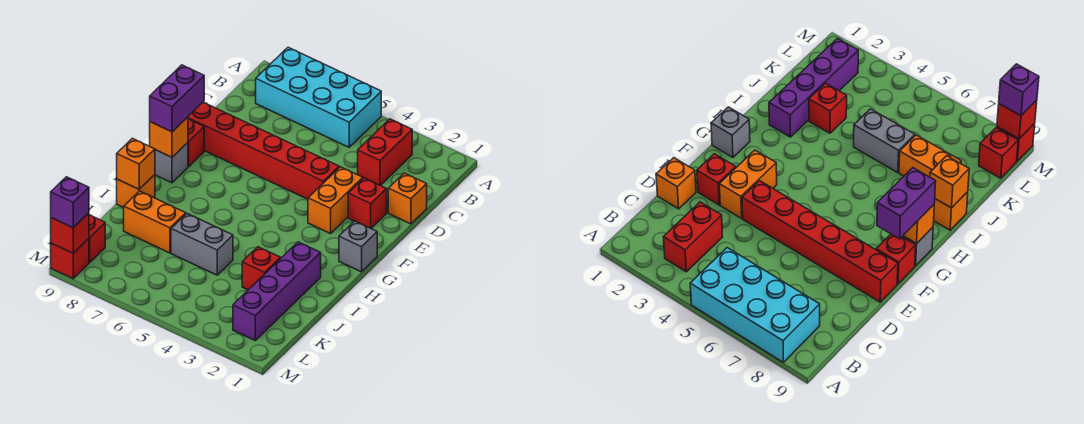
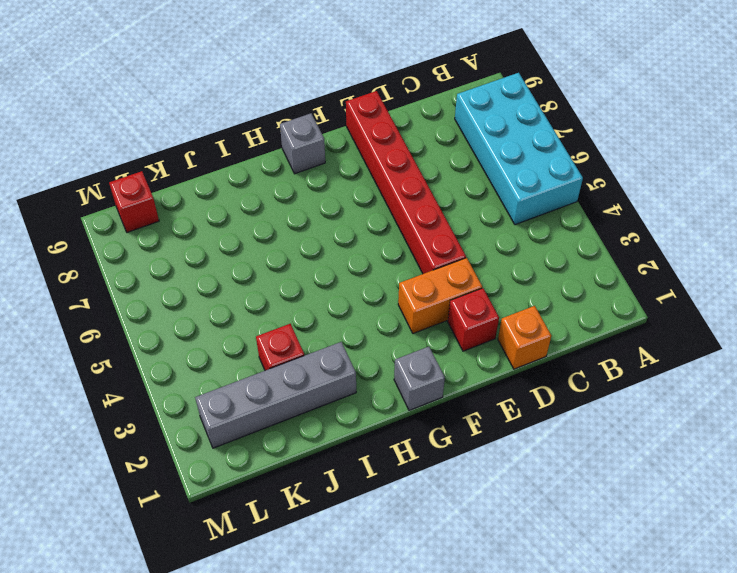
grey 1x4 brick [195,342,356,448] -> purple 1x4 brick [233,242,321,340]
none -> red 1x2 brick [358,119,412,185]
none -> red 1x1 brick [188,119,204,167]
none -> orange 1x1 brick [117,175,155,208]

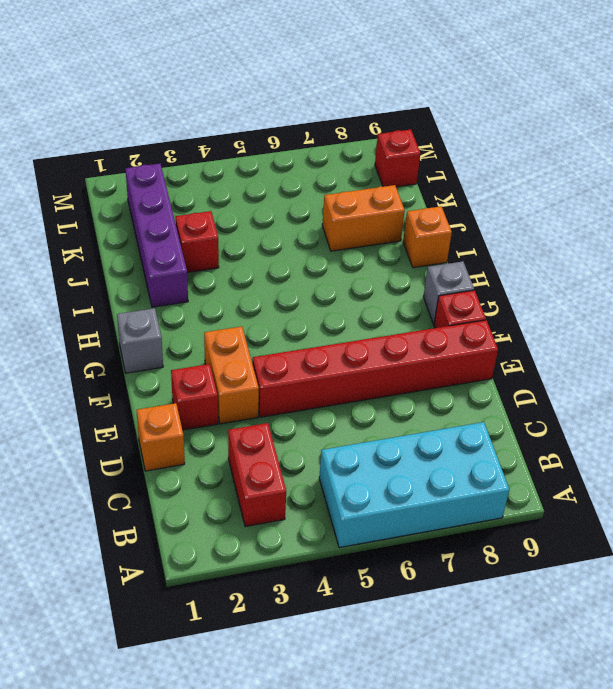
none -> grey 1x2 brick [171,214,233,275]
none -> red 1x1 brick [51,239,89,279]
none -> orange 1x1 brick [150,117,188,157]

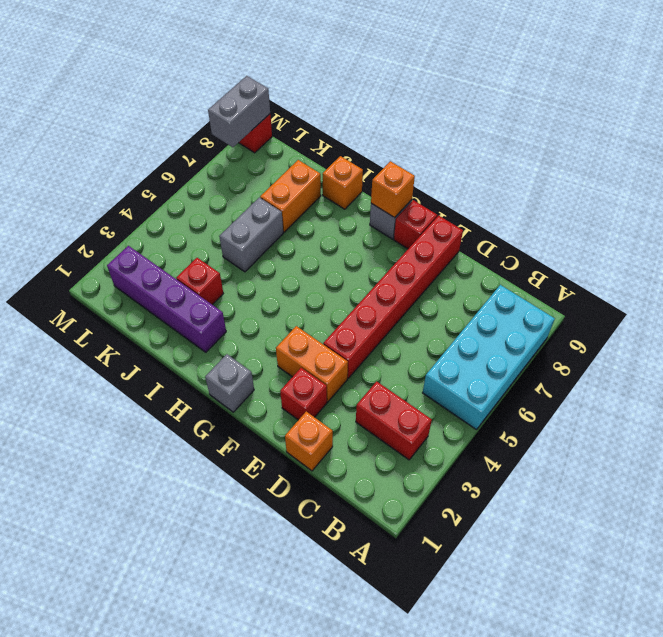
grey 1x2 brick [208,76,270,147] -> red 1x1 brick [51,213,89,253]
none -> red 1x1 brick [89,215,105,263]
none -> orange 1x1 brick [117,138,155,189]
none -> purple 1x2 brick [150,65,204,132]

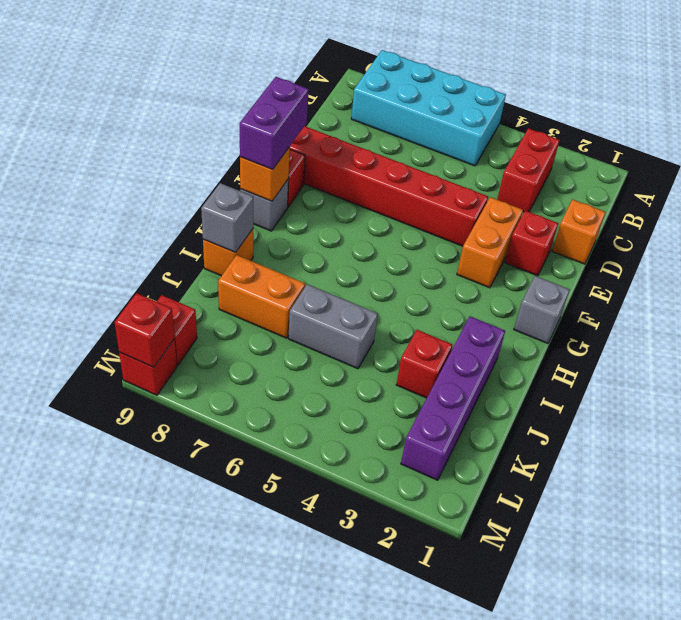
grey 1x1 brick [201,183,253,252] -> orange 1x1 brick [117,138,155,189]
none -> purple 1x1 brick [51,177,89,228]

